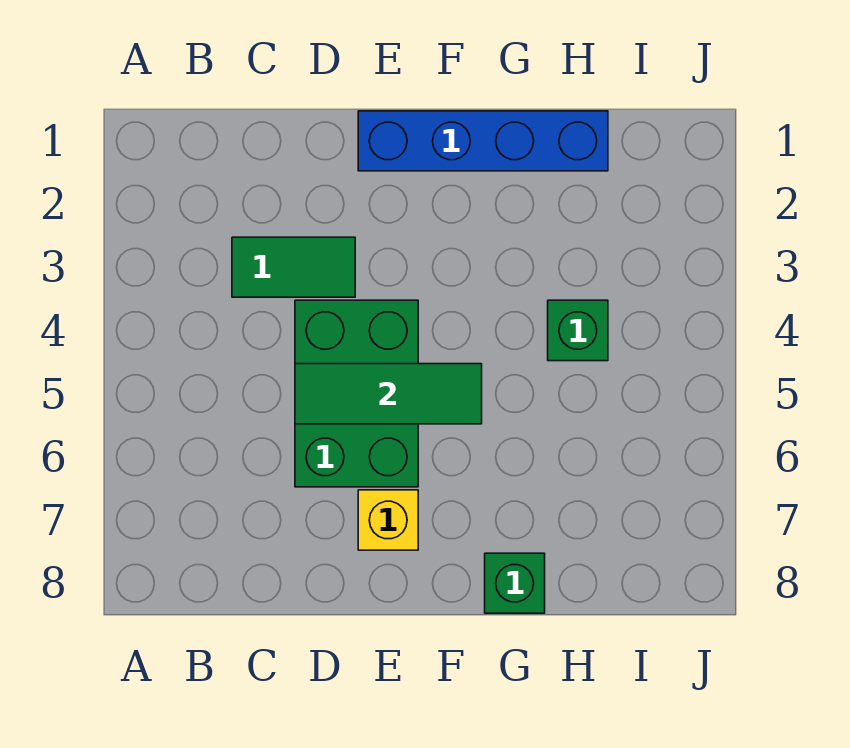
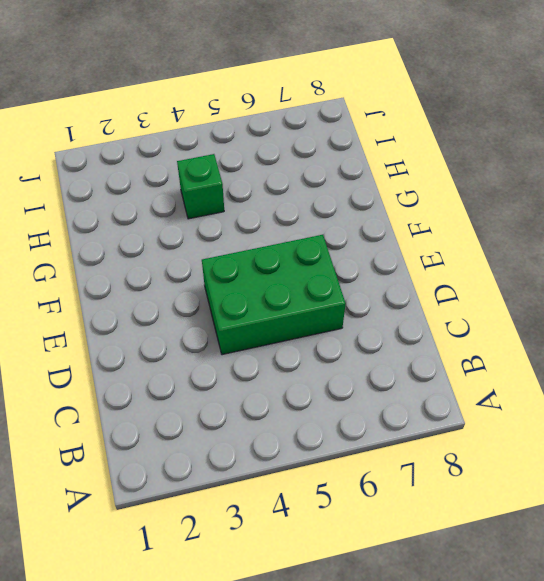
none -> green 1x2 tile [232,237,355,297]
none -> blue 1x4 brick [358,111,608,171]

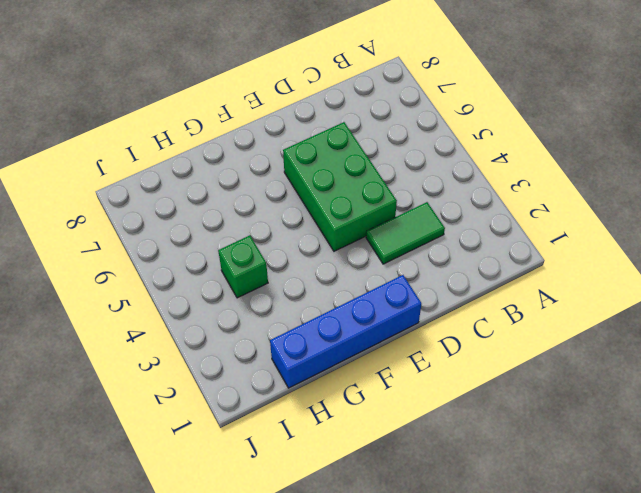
none -> yellow 1x1 brick [358,490,418,550]
none -> green 1x1 brick [485,553,545,613]

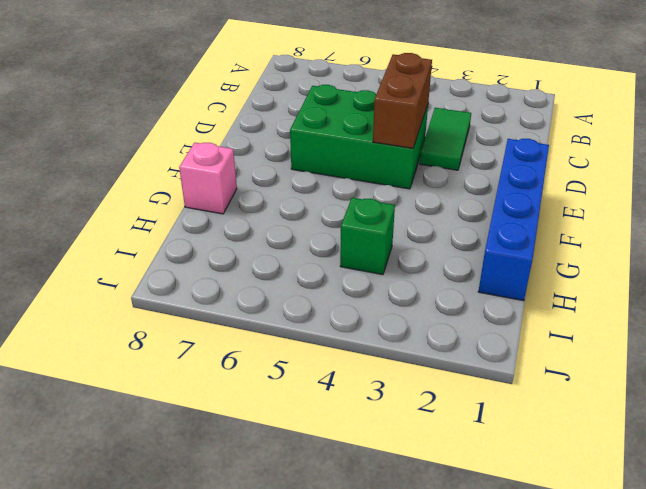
brown 1x2 brick [373,53,432,148] -> none
pink 1x1 brick [179,143,237,214] -> green 1x1 brick [485,553,545,613]
none -> yellow 1x1 brick [358,490,418,550]
none -> green 1x3 tile [295,364,482,424]

